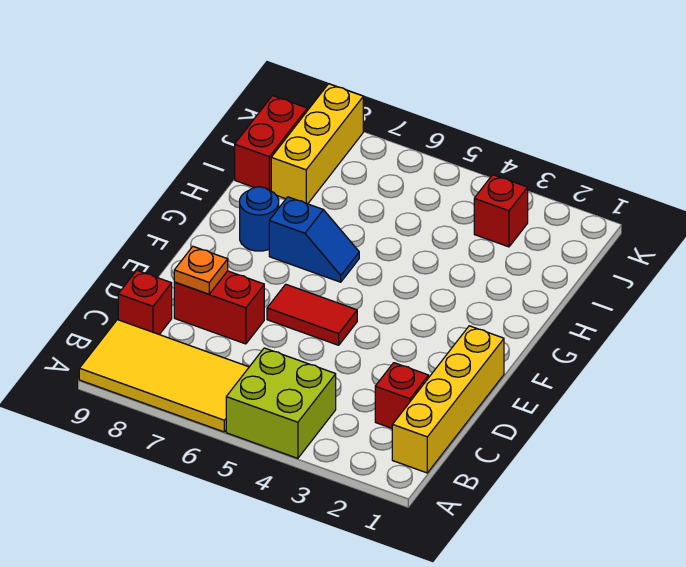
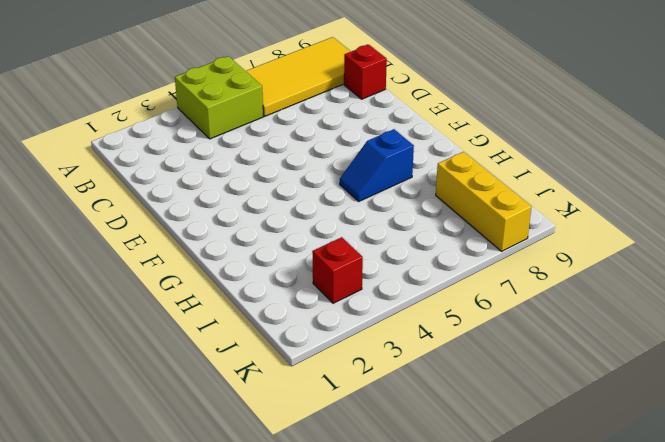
none -> yellow 1x4 brick [392,326,504,473]
none -> red 1x1 brick [375,363,429,428]
none -> red 1x2 brick [174,271,264,344]

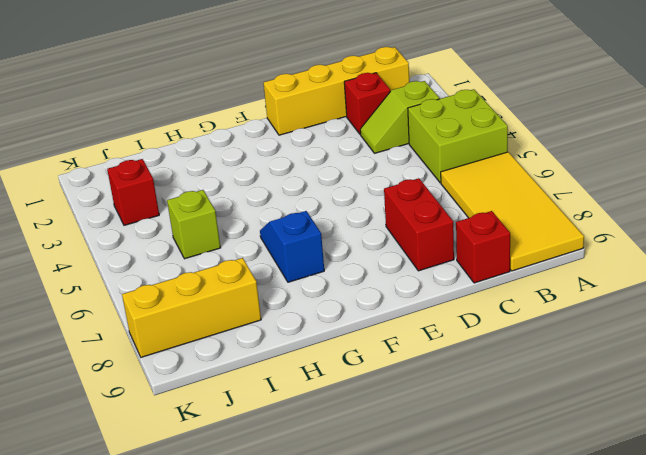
lime 1x2 slope [360,81,440,153] -> none
lime 1x1 brick [167,190,221,259] -> none
none -> red 1x2 tile [267,284,357,345]
none -> blue 1x1 round brick [240,187,279,251]
none -> red 1x2 brick [235,96,307,191]

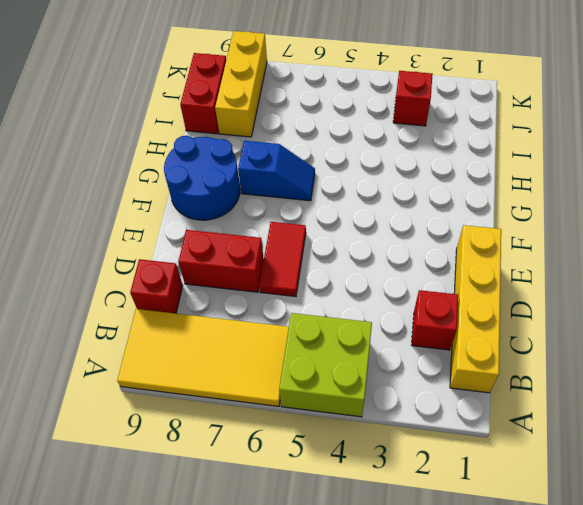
red 1x2 tile [259,222,306,297] -> red 1x2 tile turned to [267,284,357,345]
blue 2x2 round brick [164,136,240,220] -> blue 1x1 round brick [240,187,279,251]
none -> orange 1x1 plate [174,247,228,294]

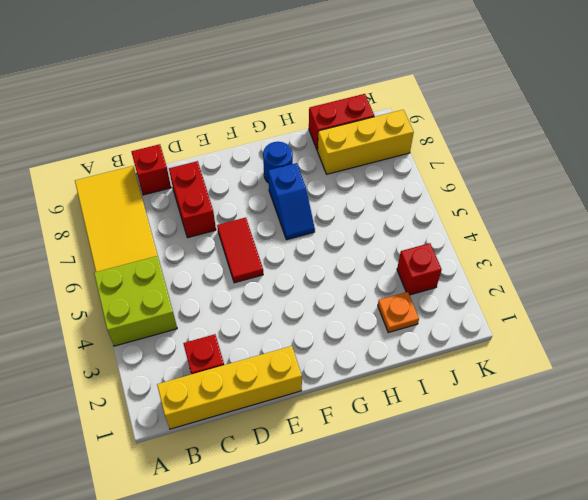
orange 1x1 plate [378,292,419,333] -> orange 1x1 plate moved to [174,247,228,294]

